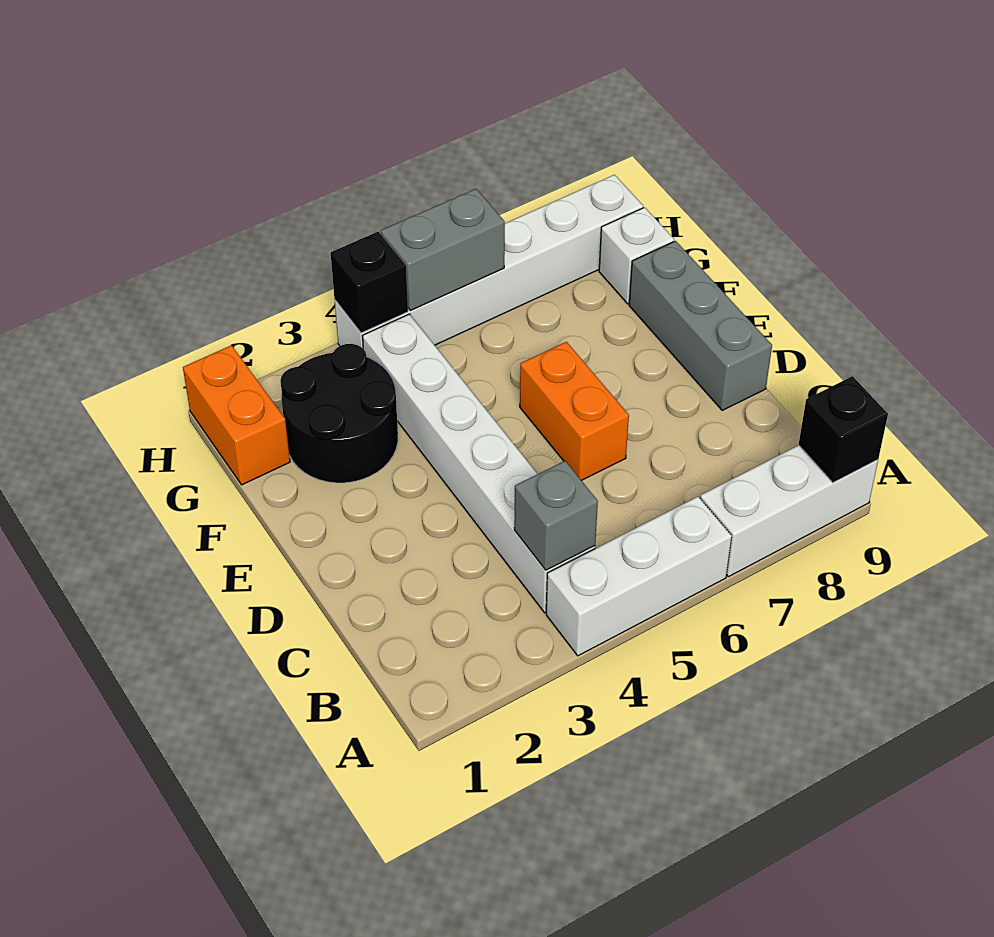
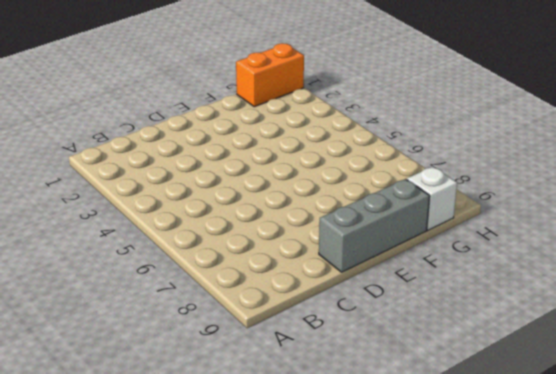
none -> white 1x3 brick [546,497,732,656]
none -> white 1x3 brick [700,445,878,577]
none -> white 1x6 brick [363,314,595,613]

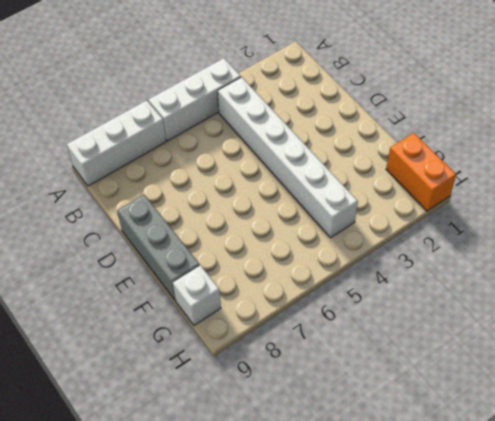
none -> orange 1x2 brick [520,342,629,481]
none -> black 2x2 round brick [280,344,398,483]
none -> white 1x6 brick [335,175,643,348]

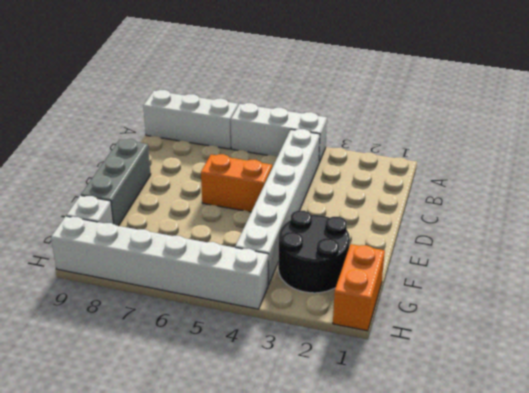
orange 1x2 brick [201,154,272,212] -> orange 1x2 brick turned to [520,342,629,481]
none -> black 1x1 brick [799,376,888,483]
none -> grey 1x1 brick [514,461,598,570]
none -> black 1x1 brick [331,232,408,333]

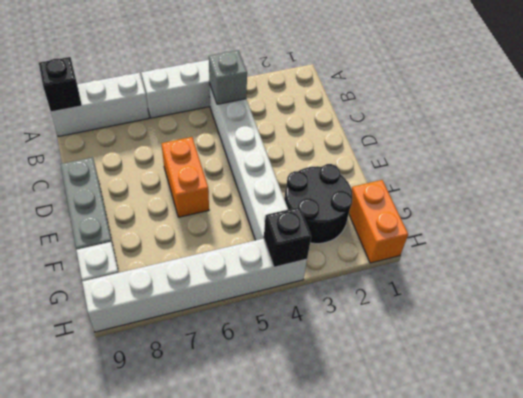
none -> grey 1x2 brick [381,189,505,311]

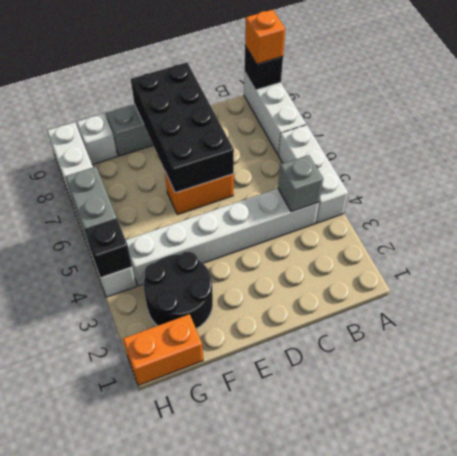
orange 1x1 brick [245,10,285,64] -> none
black 2x4 brick [131,63,234,193] -> none

